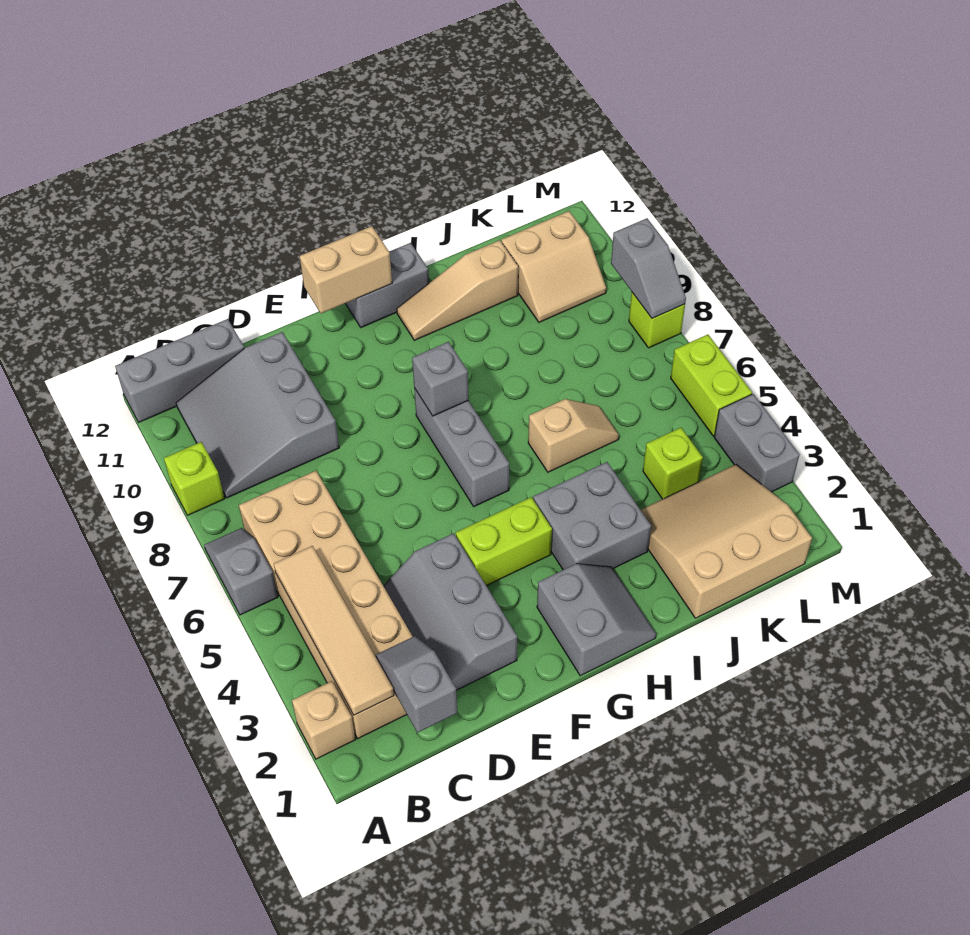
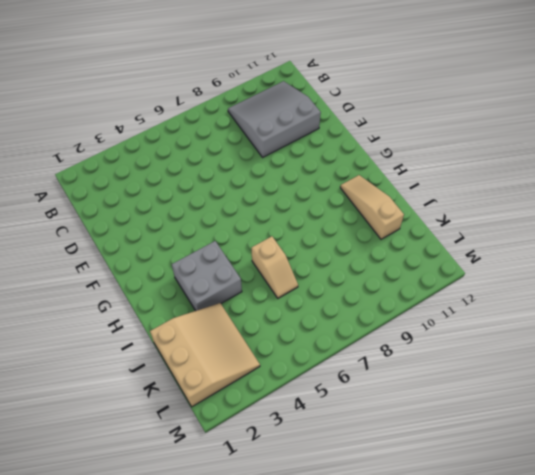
none -> tan 1x1 brick [292,681,355,759]
none -> grey 1x2 slope [204,528,278,615]
none -> lime 1x1 brick [164,442,225,515]

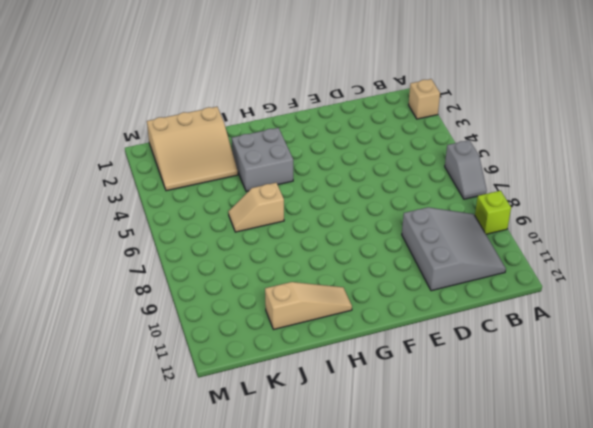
none -> grey 1x3 brick [115,319,244,422]
none -> tan 2x6 brick [239,471,413,739]
none -> grey 2x3 slope [383,533,517,690]

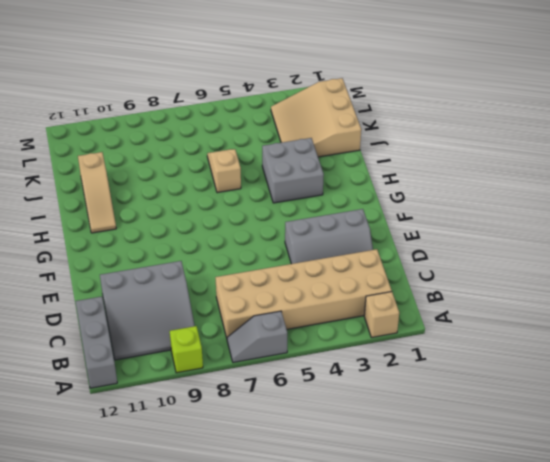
none -> lime 1x2 brick [456,497,552,586]
none -> grey 2x2 slope [537,564,656,676]
none -> grey 1x3 brick [414,388,509,506]

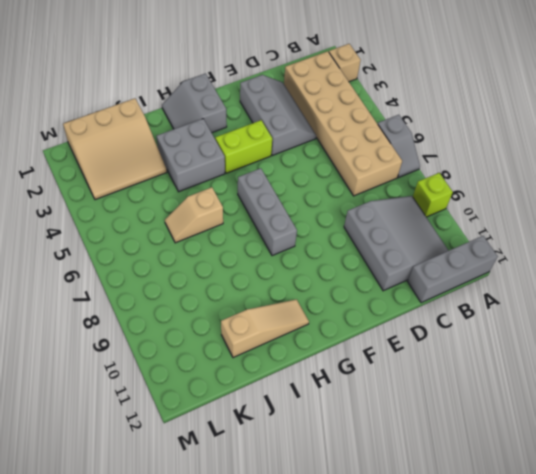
none -> grey 1x2 brick [345,243,429,328]
none -> lime 1x1 brick [643,428,703,499]
none -> tan 2x2 slope [502,211,606,322]

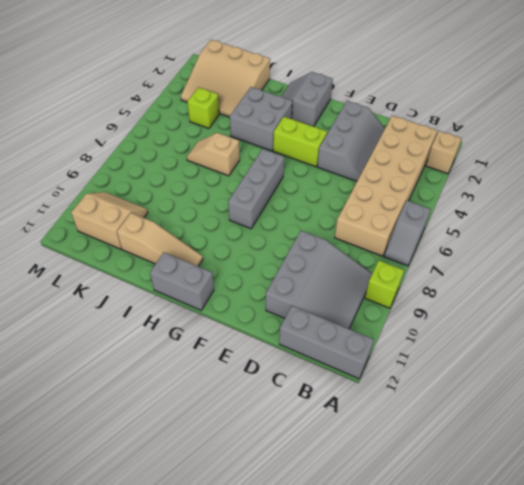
none -> grey 1x2 brick [714,394,800,492]
none -> lime 1x2 brick [671,334,752,436]
none -> lime 1x1 brick [629,293,685,348]

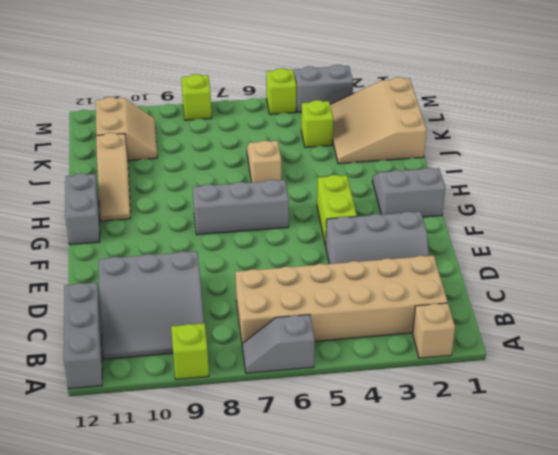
lime 1x1 brick [266,68,296,114] -> lime 1x2 brick [671,334,752,436]
none -> grey 2x2 brick [533,462,651,570]
none -> tan 1x4 tile [274,546,394,715]
none -> grey 1x2 slope [375,636,457,733]

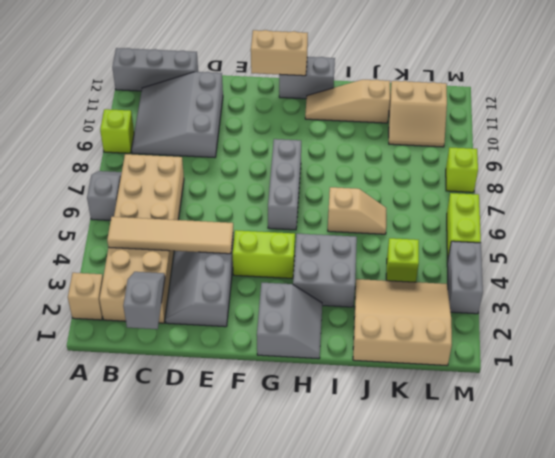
tan 1x4 tile [107,217,233,254] -> tan 1x4 tile turned to [274,546,394,715]
none -> grey 1x1 brick [412,342,469,416]
none -> grey 1x2 slope [611,218,686,318]

